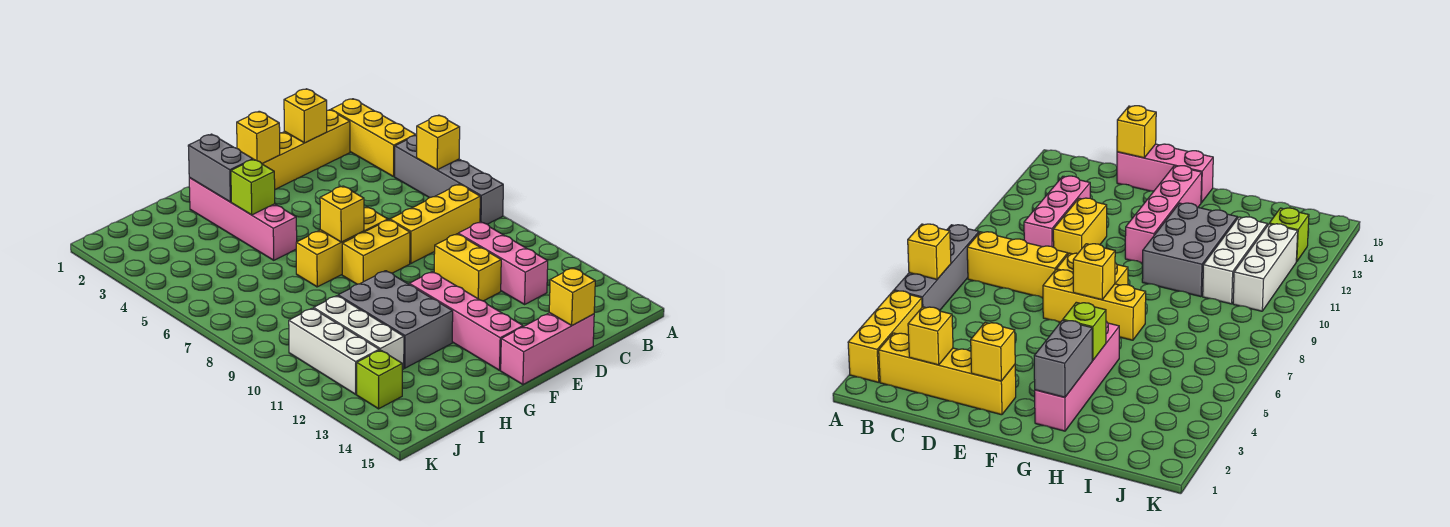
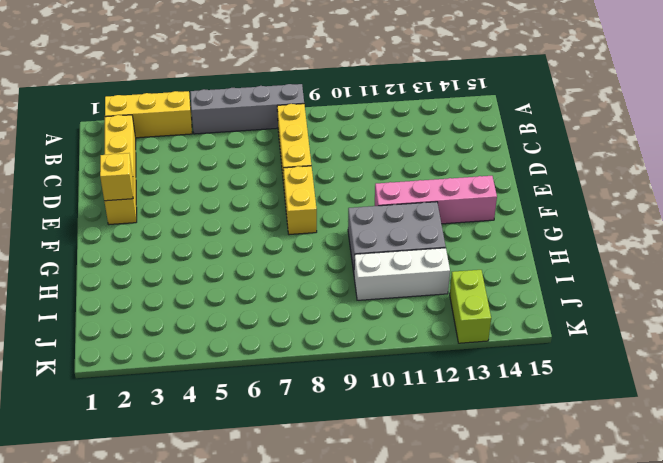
lime 1x2 brick [450,270,491,343] -> lime 1x1 brick [357,350,402,409]
none -> pink 1x3 brick [458,222,548,304]
none -> yellow 1x2 brick [434,234,501,301]
none -> pink 1x3 brick [501,313,594,384]

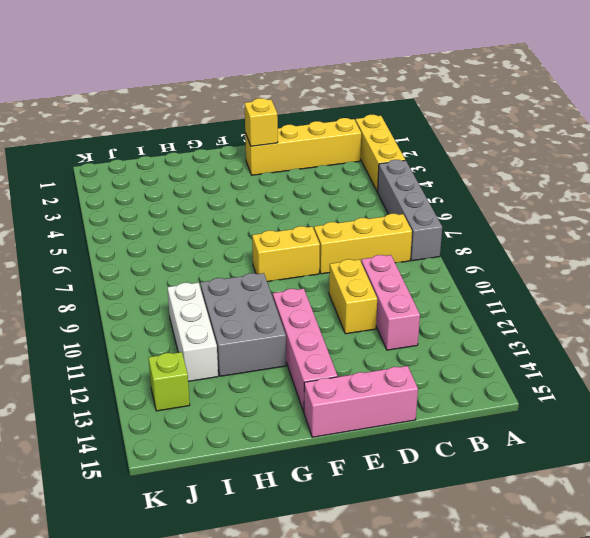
none -> yellow 1x3 brick [296,207,388,287]
none -> pink 1x4 brick [189,178,297,260]
none -> white 1x3 brick [289,308,379,394]

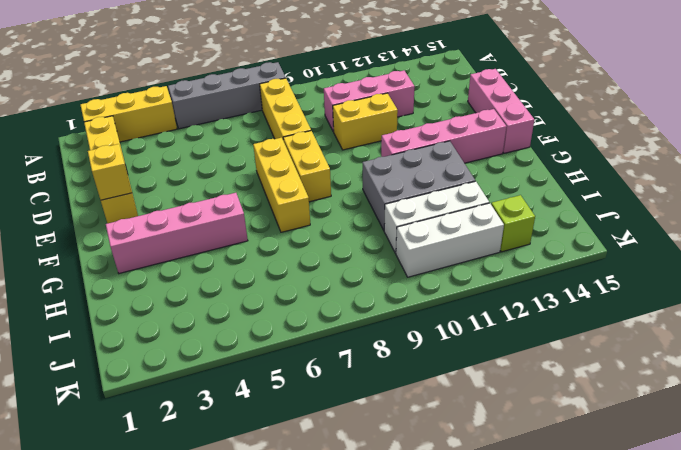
none -> yellow 1x1 brick [416,115,460,170]
none -> yellow 1x1 brick [284,89,327,143]
none -> yellow 1x1 brick [549,268,595,325]

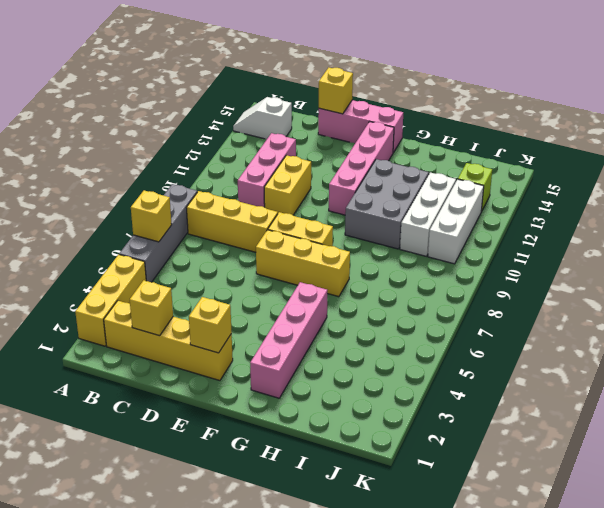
white 1x2 slope [233,97,292,139] -> none
none -> yellow 1x1 brick [320,186,364,242]
none -> grey 1x2 brick [188,134,253,202]
none -> lime 1x1 brick [231,160,275,215]

